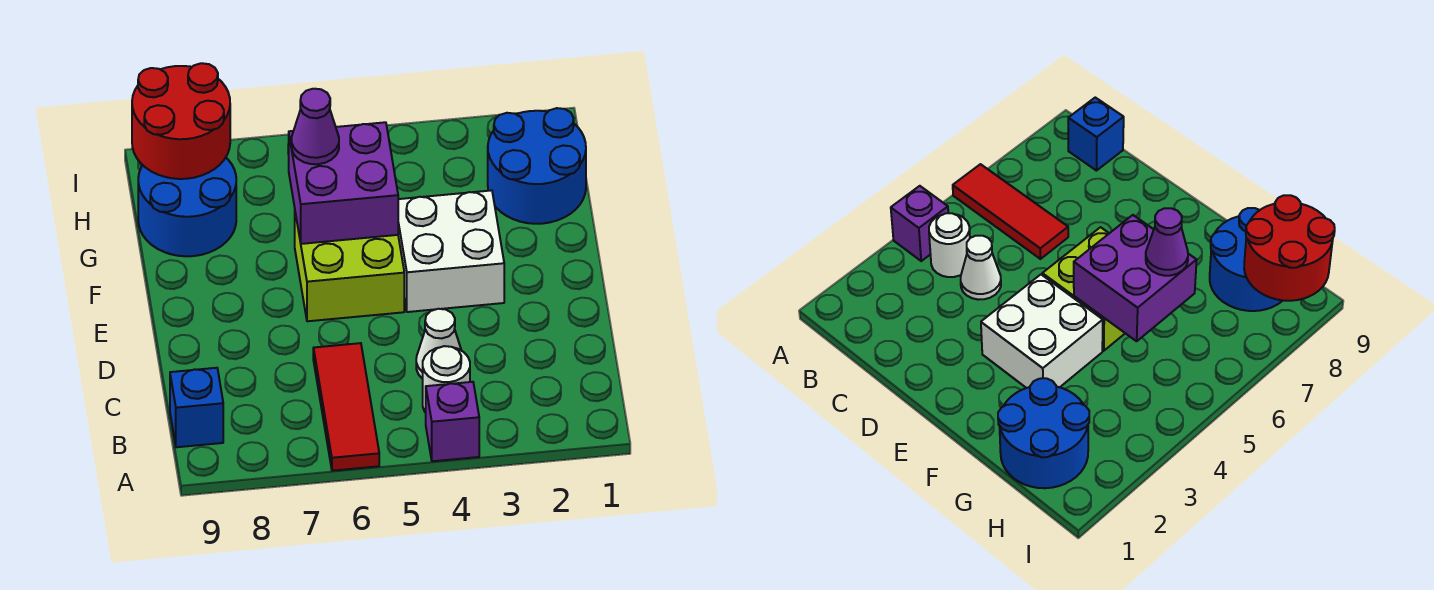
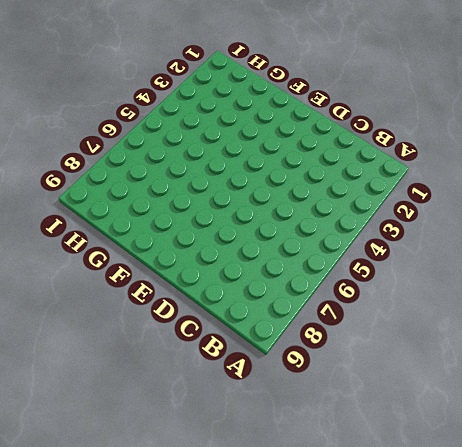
none -> purple 1x1 brick [426,382,479,461]
none -> red 1x3 tile [313,343,379,471]
none -> white 1x1 round brick [423,346,470,413]

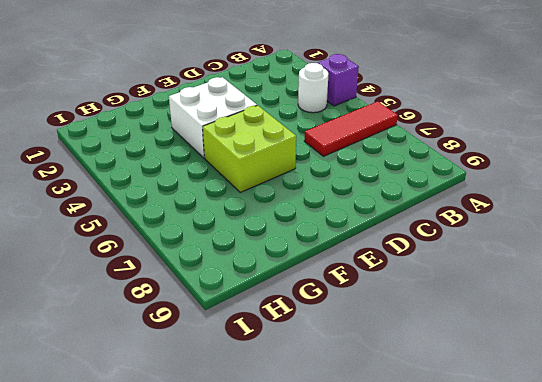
none -> blue 1x1 brick [170,368,223,447]
none -> white 1x1 cone [416,309,461,379]
none -> blue 2x2 round brick [488,108,586,224]

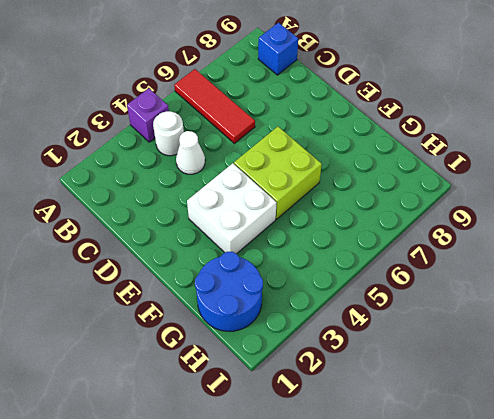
none -> blue 2x2 round brick [138,158,236,256]
none -> purple 2x2 brick [289,122,398,244]
none -> red 2x2 round brick [132,63,230,179]

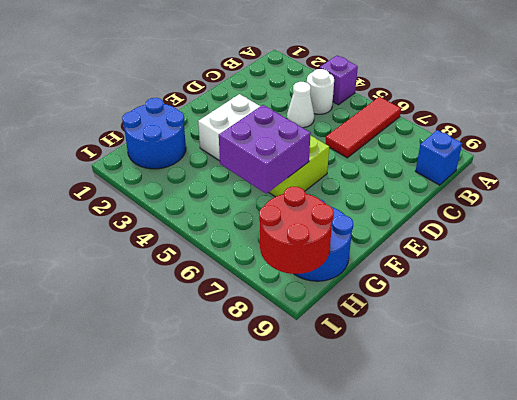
none -> purple 1x1 cone [292,89,339,164]

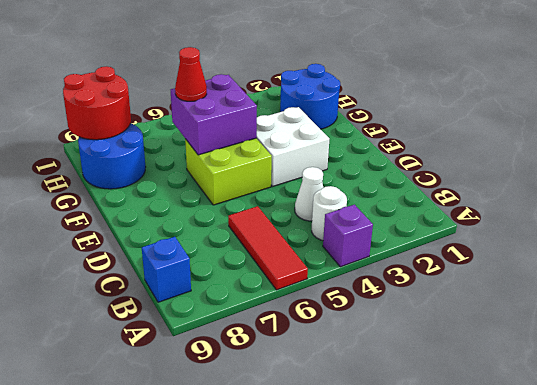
red 1x1 cone [175,47,207,101] -> purple 1x1 cone [292,89,339,164]

